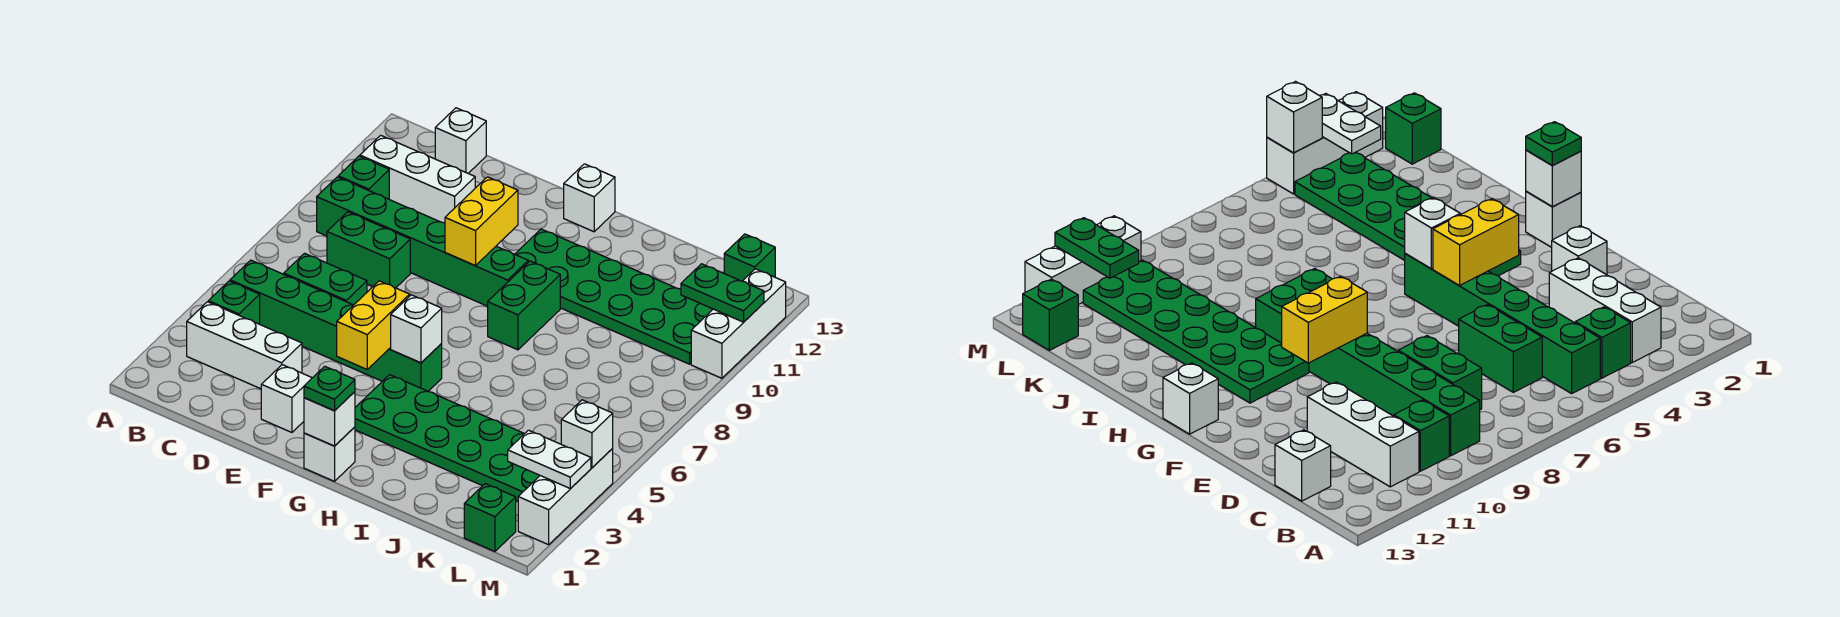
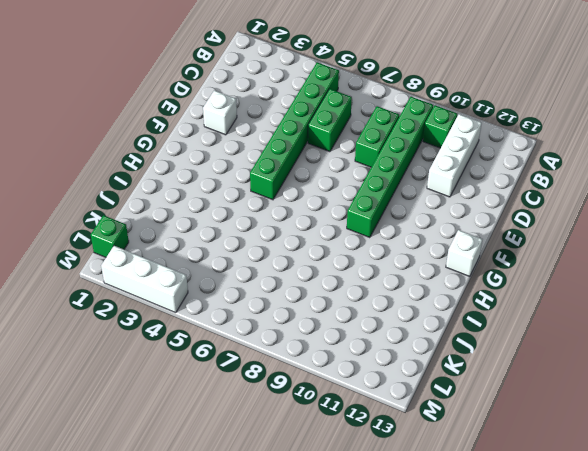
none -> white 1x3 brick [187,302,302,389]
none -> green 1x1 brick [208,281,260,324]
none -> white 1x1 brick [435,108,486,173]

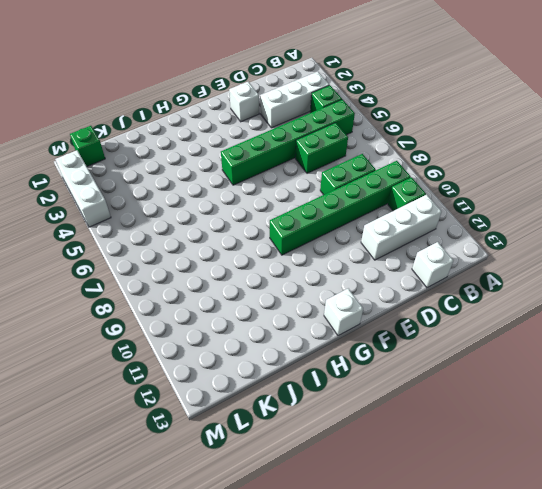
none -> white 1x1 brick [304,427,355,481]
none -> green 2x6 plate [355,375,540,501]
none -> green 2x6 plate [515,229,713,364]

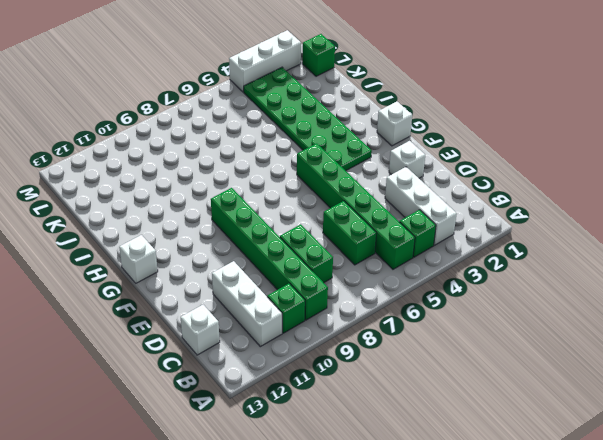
none -> green 2x6 plate [515,229,713,364]
none -> green 1x2 brick [488,261,560,350]
none -> green 1x1 brick [724,234,775,281]

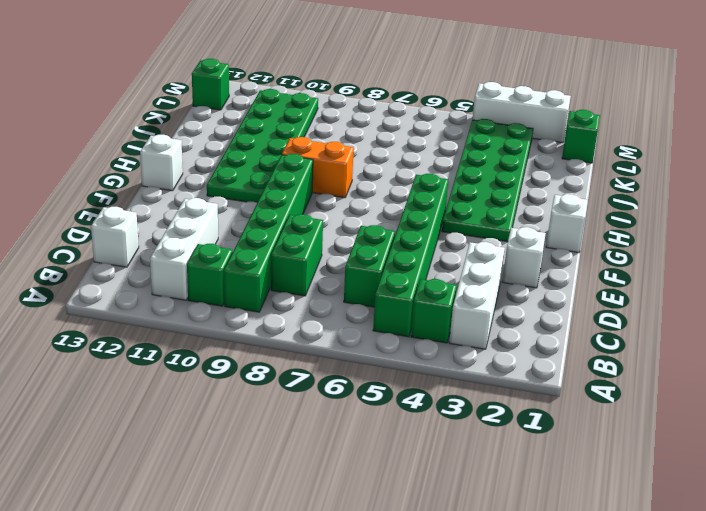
orange 1x2 brick [282,137,354,198] -> green 1x2 brick [488,261,560,350]
none -> white 1x3 brick [691,269,786,378]
none -> yellow 1x2 brick [337,281,410,369]
none -> yellow 1x2 brick [445,177,518,266]

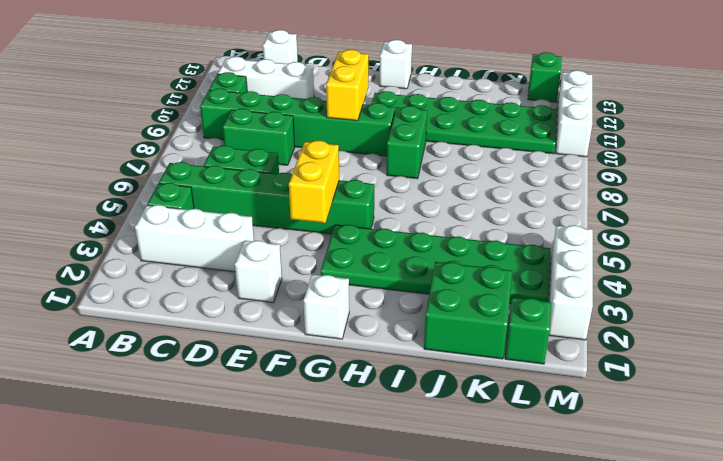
green 2x2 brick [424,262,512,359] -> none
none -> white 1x1 brick [304,392,355,446]
none -> white 1x1 brick [391,295,442,363]
none -> white 1x2 plate [508,430,591,489]

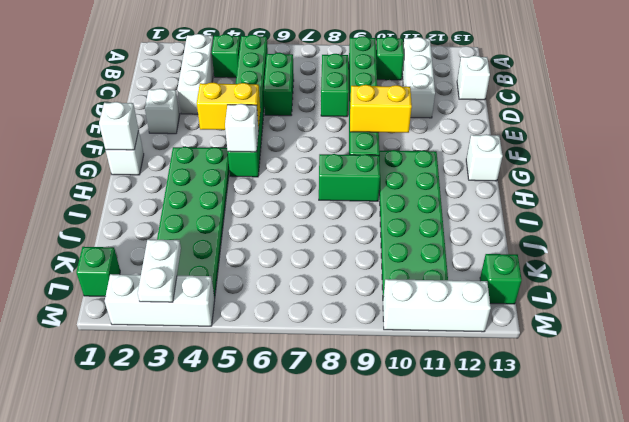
none -> green 1x2 plate [681,264,764,322]
none -> white 1x1 brick [561,400,613,468]
none -> green 1x1 plate [304,366,355,411]

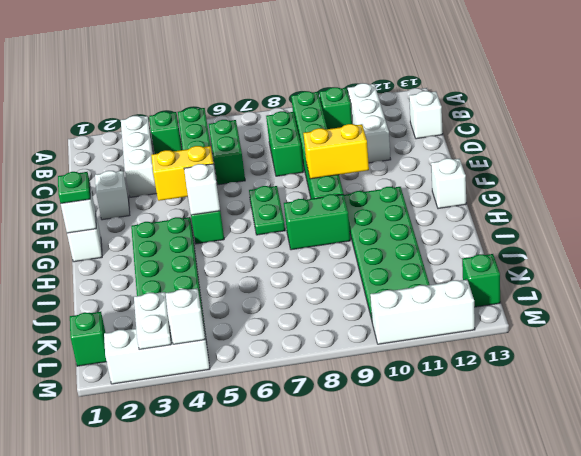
green 1x2 plate [249,186,285,235] -> green 1x2 plate moved to [681,264,764,322]

